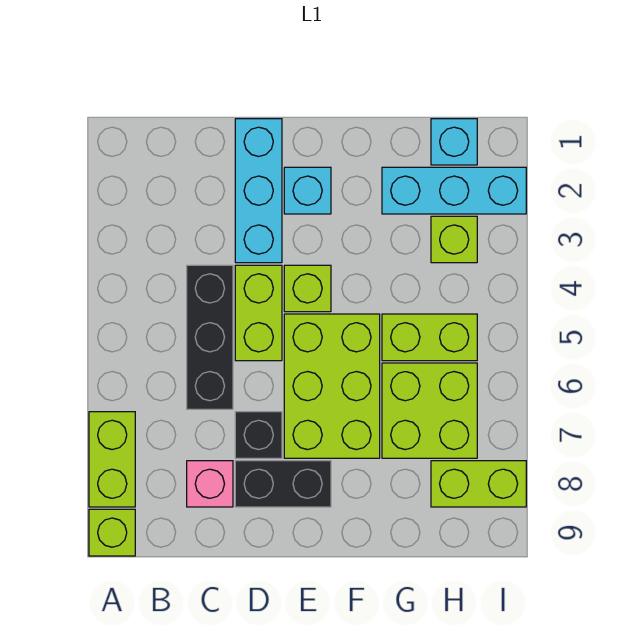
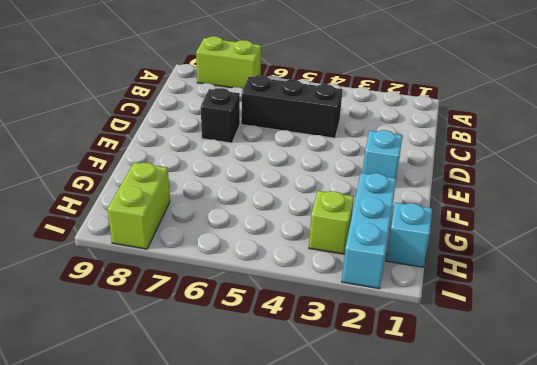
none -> lime 1x1 brick [89,509,135,556]
none -> pink 1x1 brick [187,461,233,507]
none -> cyan 1x3 brick [235,119,282,263]

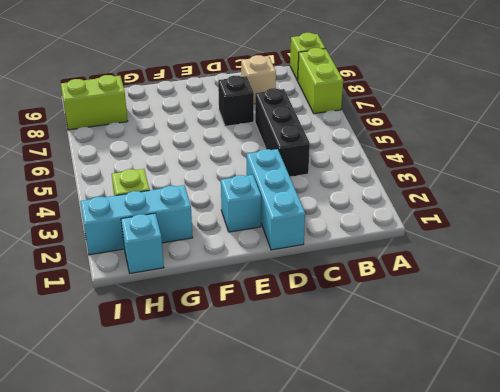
tan 1x1 brick [241,55,276,104] -> pink 1x1 brick [187,461,233,507]
none -> lime 1x2 brick [235,265,282,361]
none -> black 1x2 brick [235,461,331,507]
none -> lime 1x1 brick [284,265,331,312]

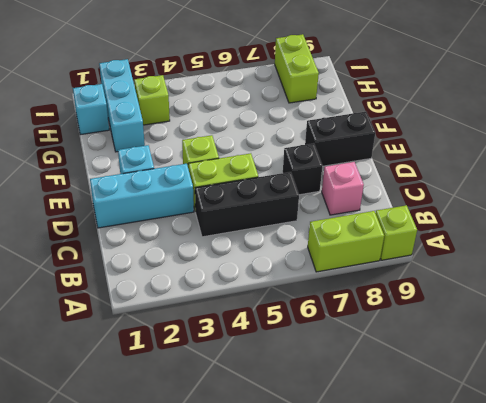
black 1x2 brick [305,112,375,166] -> black 1x2 brick turned to [235,461,331,507]
none -> lime 2x3 brick [284,314,380,458]
none -> lime 1x2 brick [382,314,477,361]
none -> lime 2x2 brick [382,363,477,458]

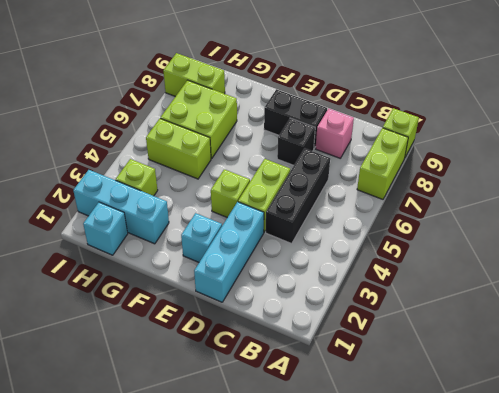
none -> lime 2x3 brick [284,314,380,458]

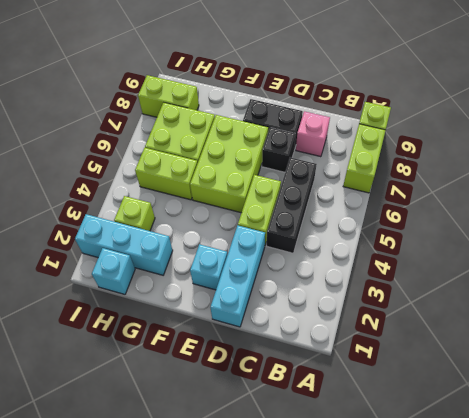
none -> lime 1x1 brick [284,265,331,312]

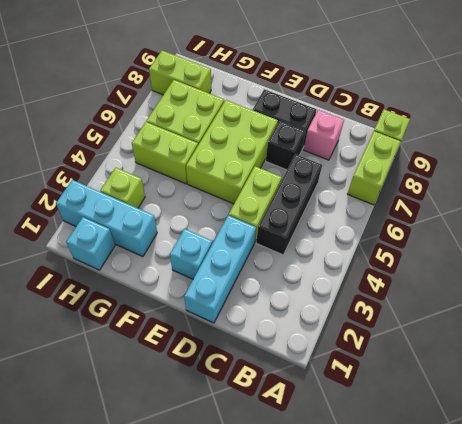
none -> lime 1x1 brick [284,265,331,312]

